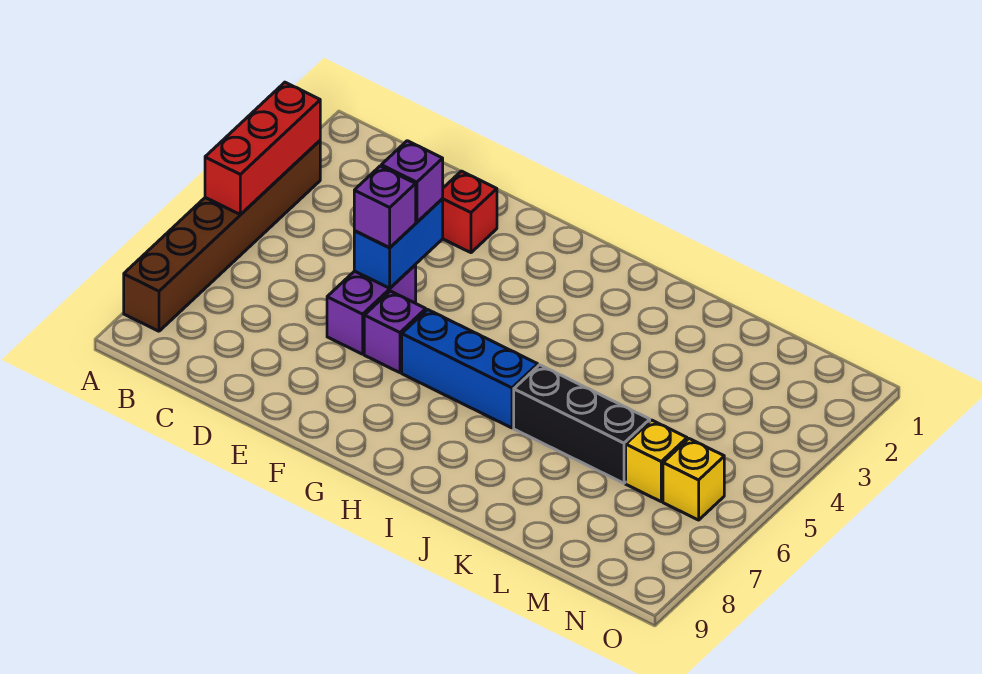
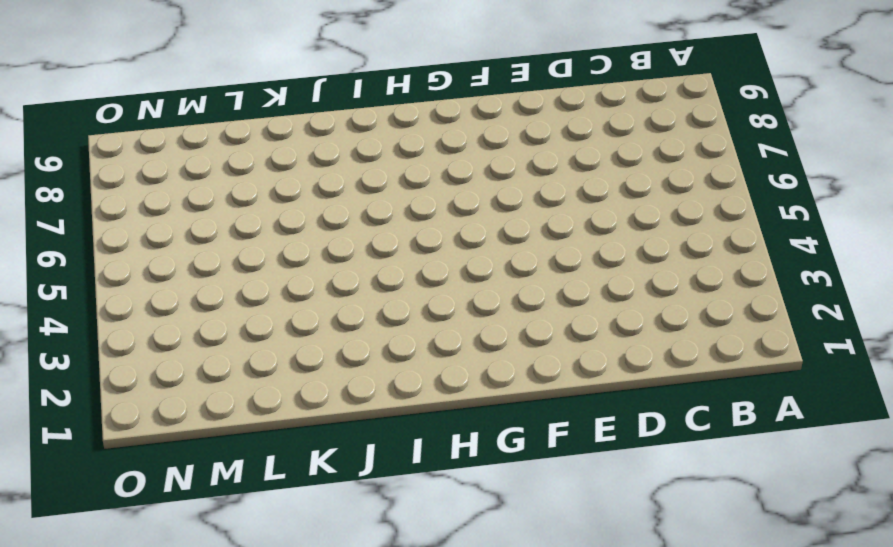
none -> brown 1x6 brick [124,141,320,331]
none -> red 1x1 brick [442,171,497,253]
none -> purple 1x2 brick [327,265,416,354]

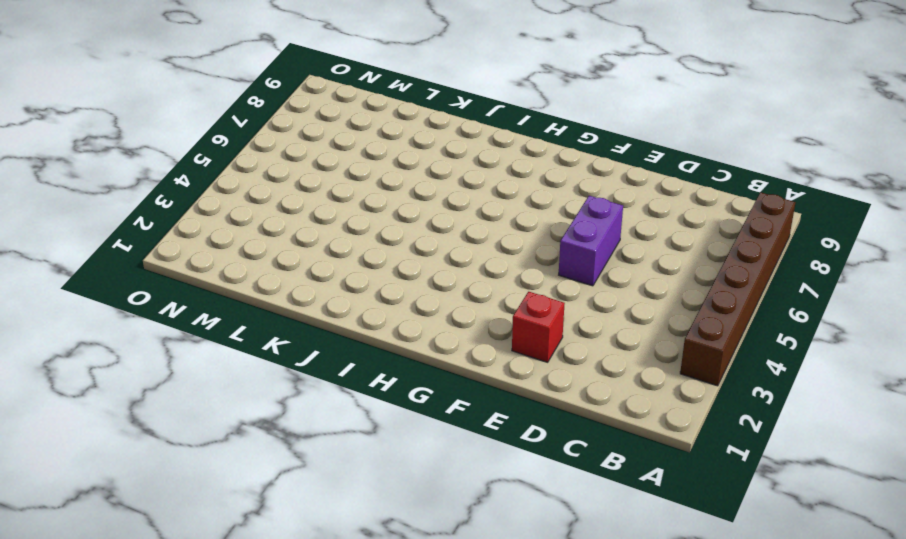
none -> purple 1x1 brick [364,291,426,373]
none -> blue 1x3 brick [402,310,538,428]
none -> black 1x3 brick [514,365,650,483]

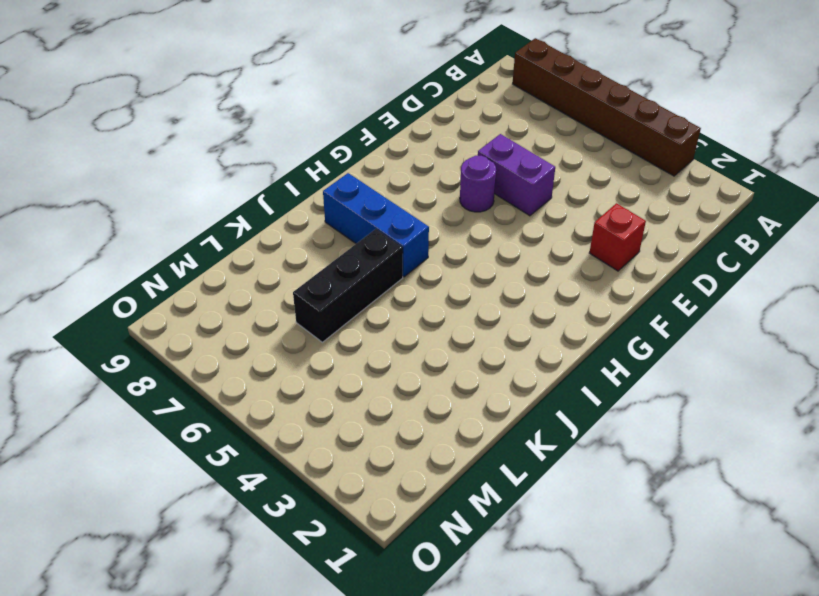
purple 1x1 round brick [460,156,496,212] -> purple 1x1 brick [364,291,426,373]
blue 1x3 brick [323,173,429,277] -> blue 1x3 brick turned to [402,310,538,428]
none -> yellow 1x1 brick [626,420,687,501]
none -> yellow 1x1 brick [663,439,724,520]
none -> red 1x3 brick [205,82,320,215]

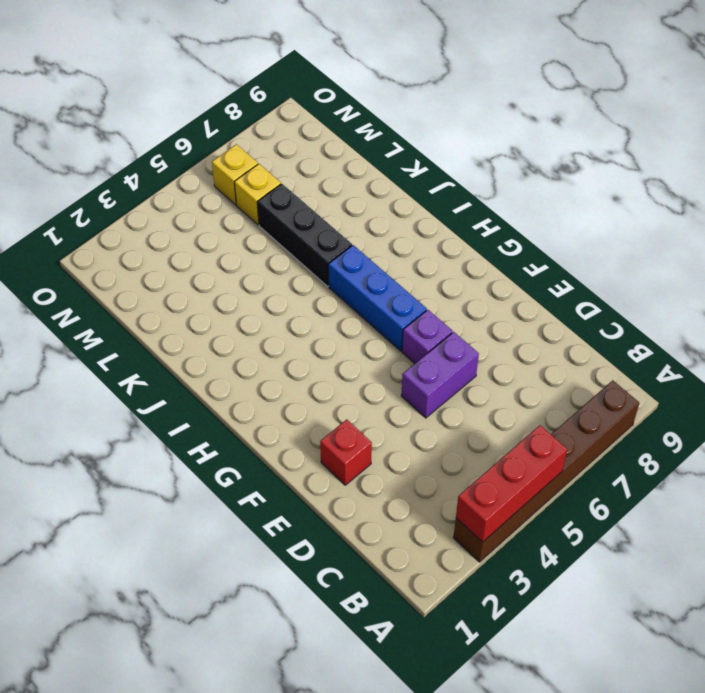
none -> blue 1x2 brick [354,199,443,288]
none -> purple 1x1 brick [381,141,443,222]
none -> purple 1x1 brick [354,166,416,248]

